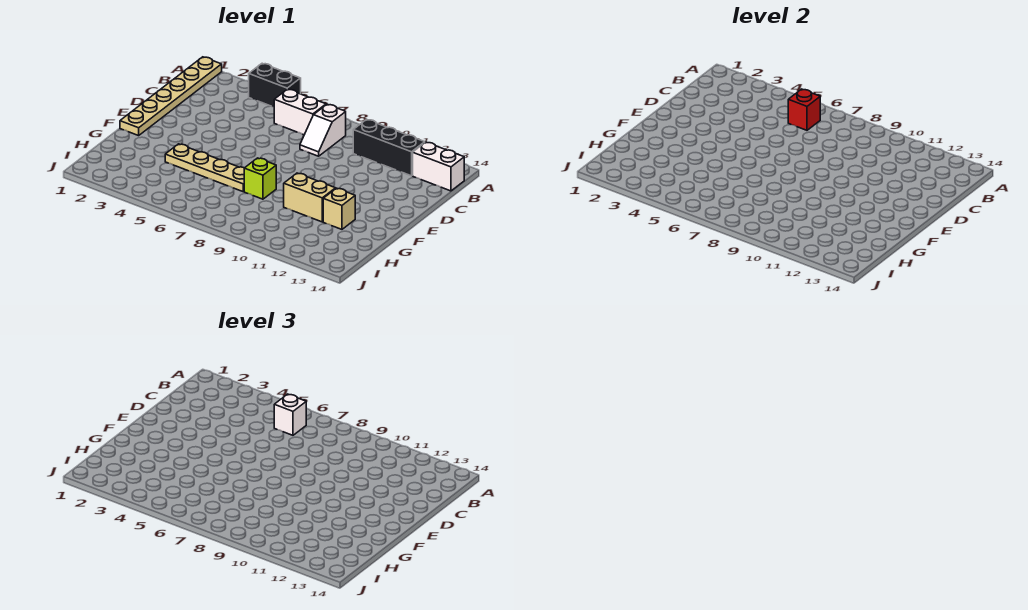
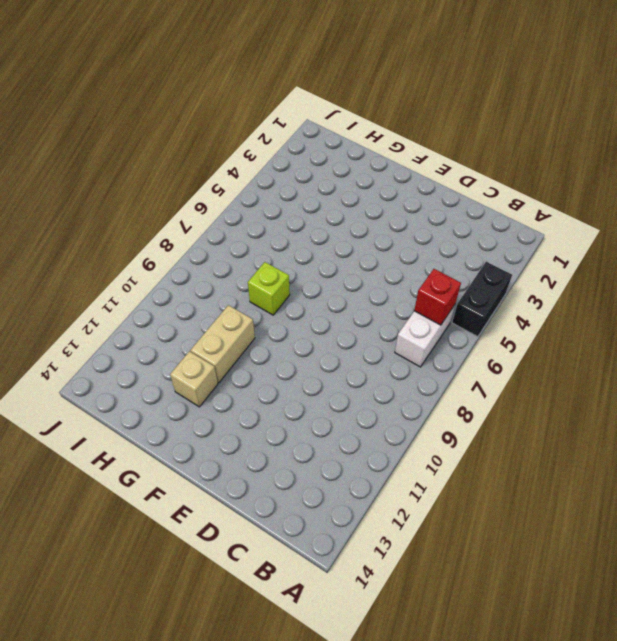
none -> tan 1x6 plate [120,57,222,136]
none -> white 1x2 slope [300,104,346,156]
none -> black 1x3 brick [353,119,425,176]

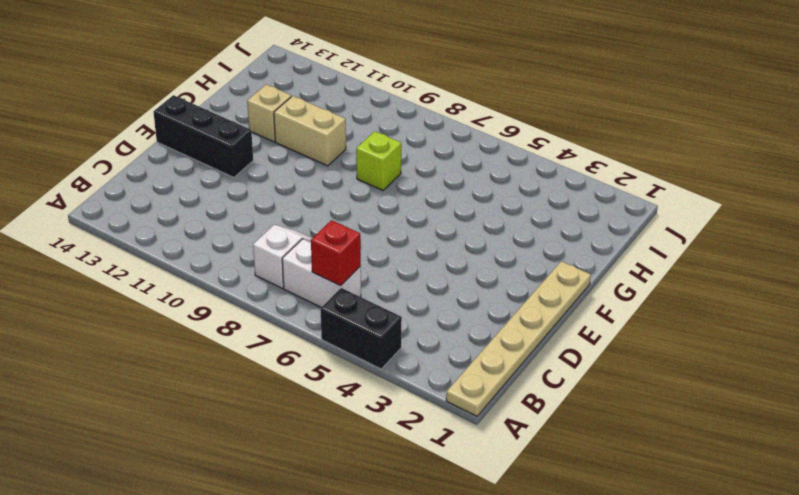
black 1x3 brick [153,95,253,177] -> black 1x3 brick moved to [353,119,425,176]
none -> white 1x2 brick [413,142,464,191]
none -> tan 1x4 plate [165,144,244,192]
none -> white 1x1 brick [274,394,306,435]

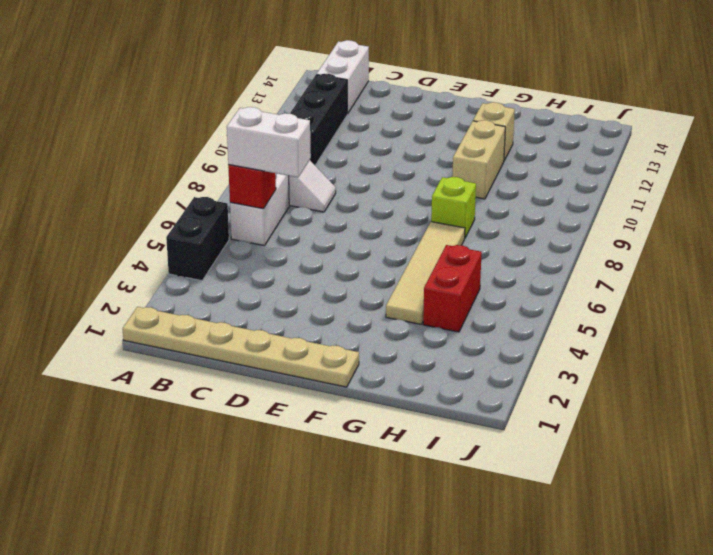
white 1x2 brick [227,107,311,177] -> white 1x1 brick [274,394,306,435]
tan 1x4 tile [386,222,465,324] -> tan 1x4 plate [165,144,244,192]
red 1x2 brick [423,245,482,332] -> none

